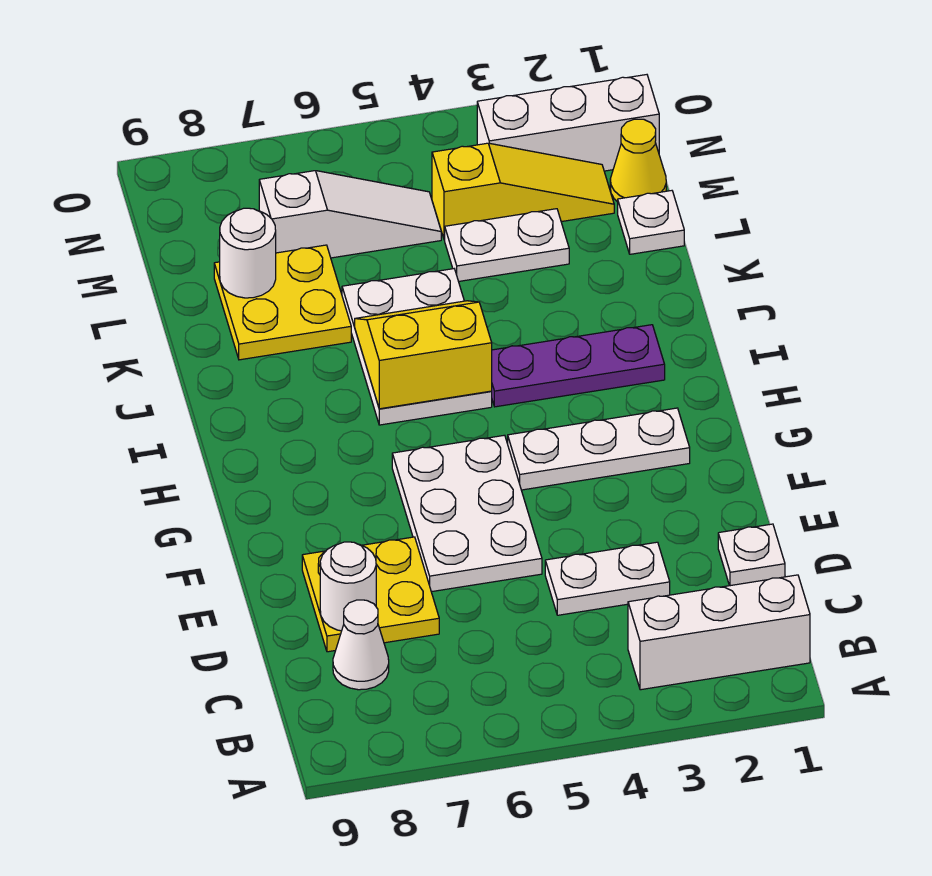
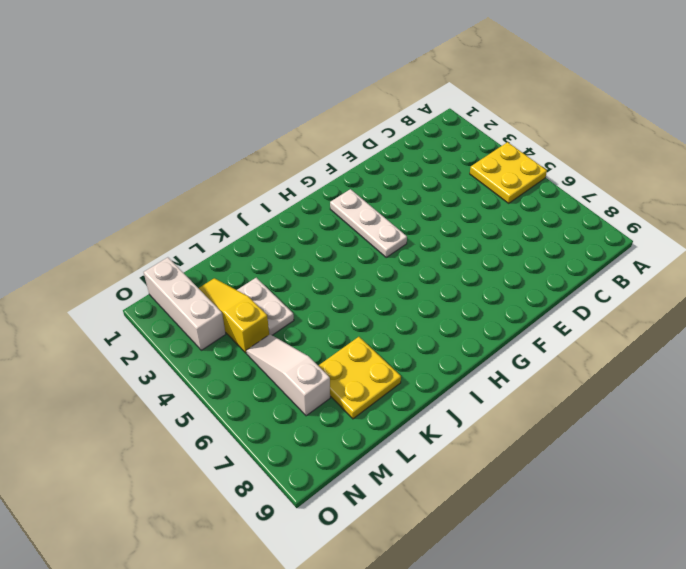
yellow 2x2 plate [470,142,547,203] -> yellow 2x2 plate moved to [302,537,439,652]
none -> white 1x3 brick [628,575,810,690]
none -> white 1x1 cone [333,600,389,690]
none -> white 1x1 plate [718,524,785,586]

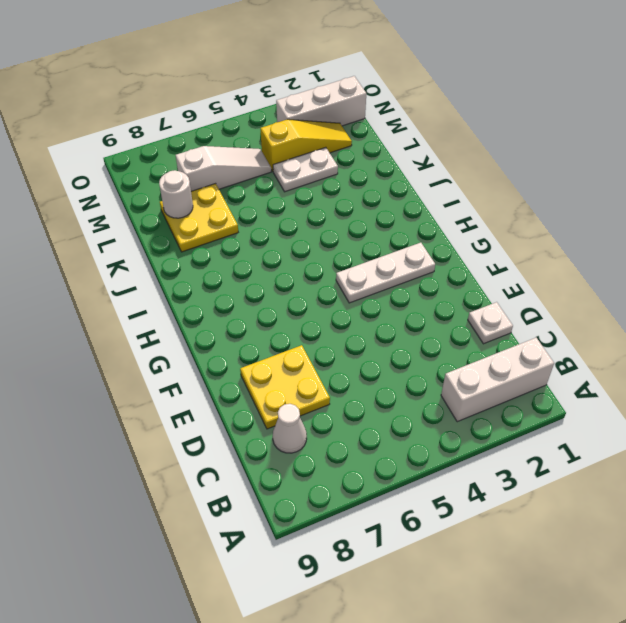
none -> white 1x2 plate [545,542,670,615]
none -> white 2x3 plate [392,435,542,592]
none -> purple 1x3 plate [492,325,665,407]

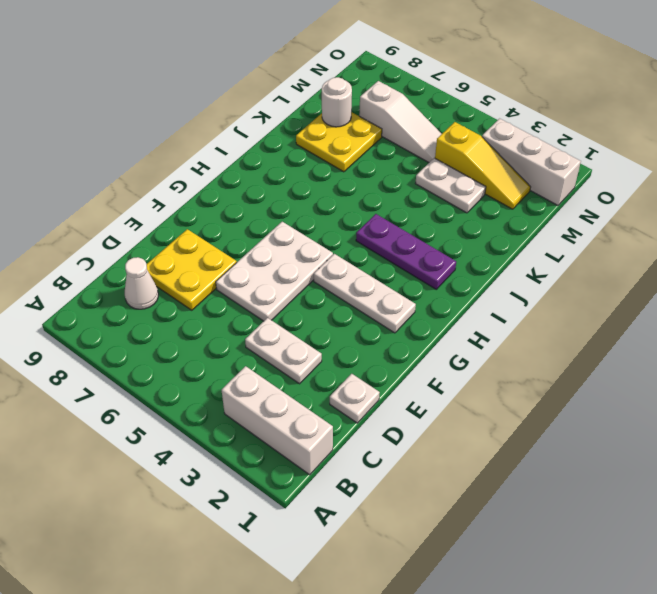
none -> white 2x3 plate [342,269,492,425]
none -> white 1x1 plate [618,191,684,254]
none -> yellow 1x1 cone [610,119,666,202]

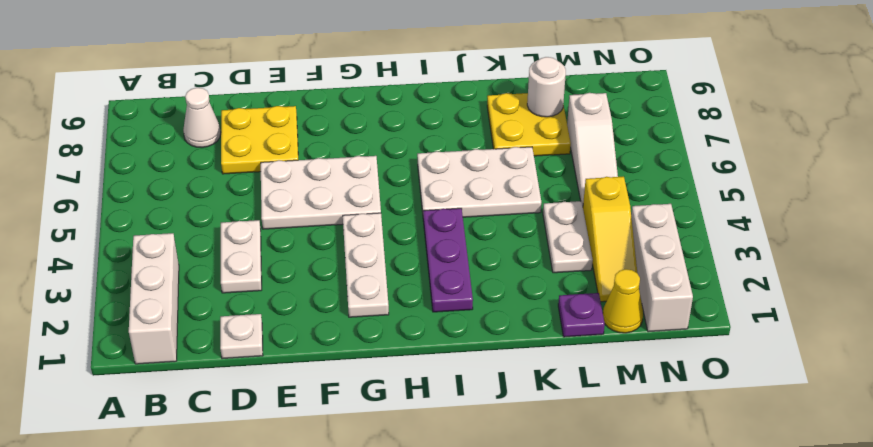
purple 1x1 plate [558,293,605,337] -> white 1x1 plate [618,191,684,254]
none -> white 1x1 round brick [320,542,376,631]
none -> yellow 2x2 slope [355,301,492,409]

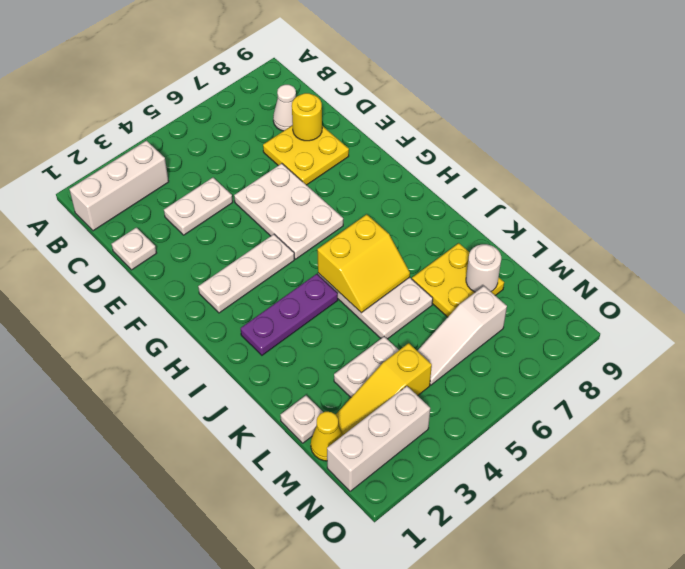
yellow 1x1 round brick [292,93,322,141] -> white 1x1 round brick [320,542,376,631]

